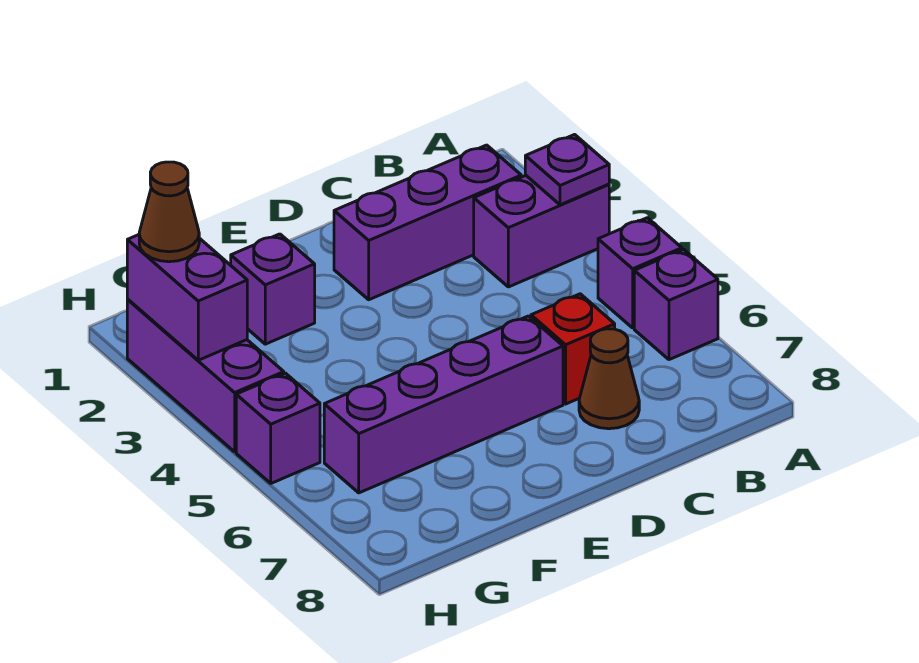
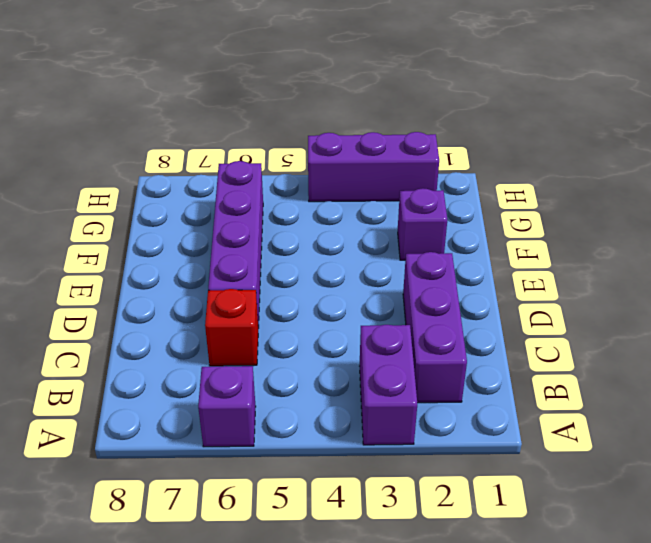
none -> purple 1x1 brick [598,218,682,328]
none -> brown 1x1 cone [579,329,639,429]
none -> purple 1x1 brick [236,373,320,483]

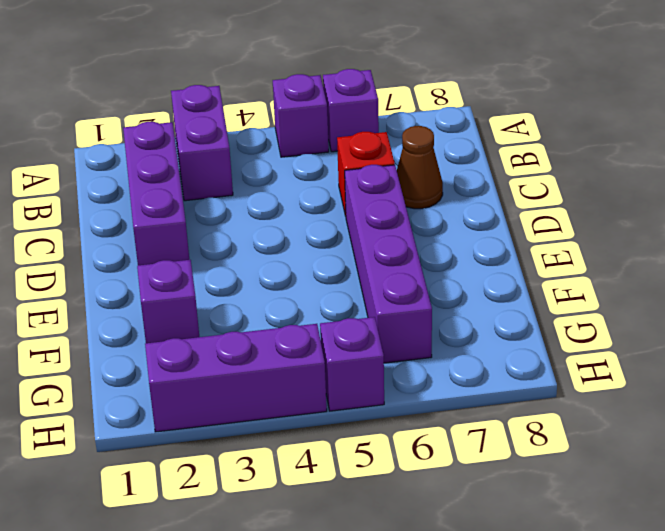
none -> purple 1x1 plate [525,135,609,205]
none -> purple 1x2 brick [127,235,247,360]
none -> brown 1x1 cone [139,162,199,262]

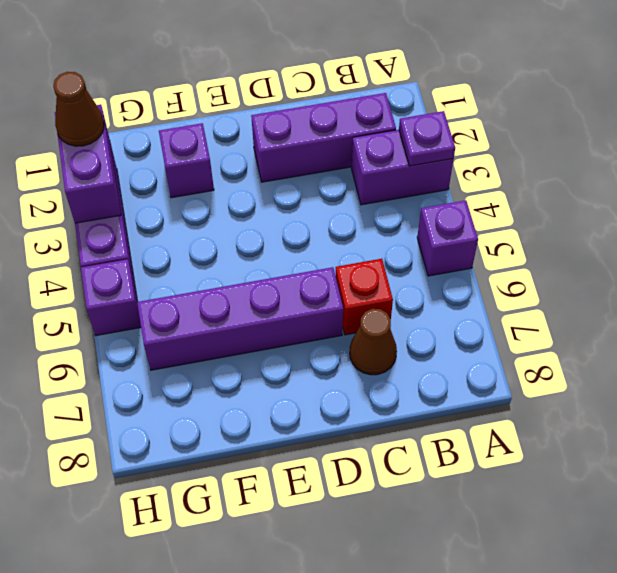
none -> purple 1x1 brick [634,249,718,360]

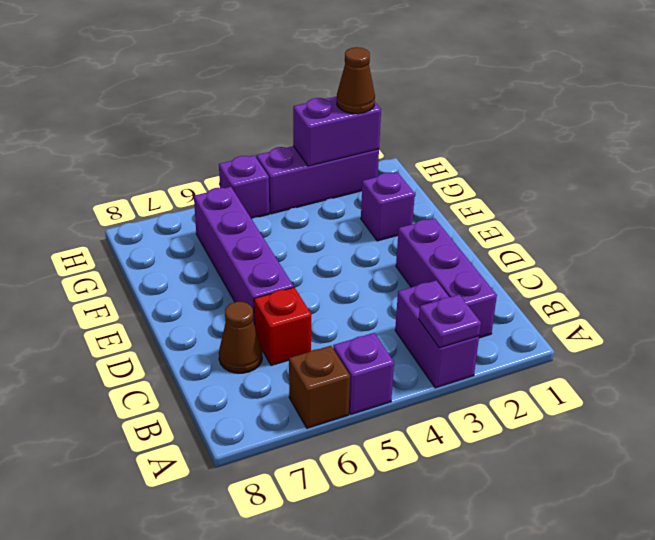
brown 1x1 brick [289,346,350,428] -> purple 1x1 brick [634,249,718,360]

